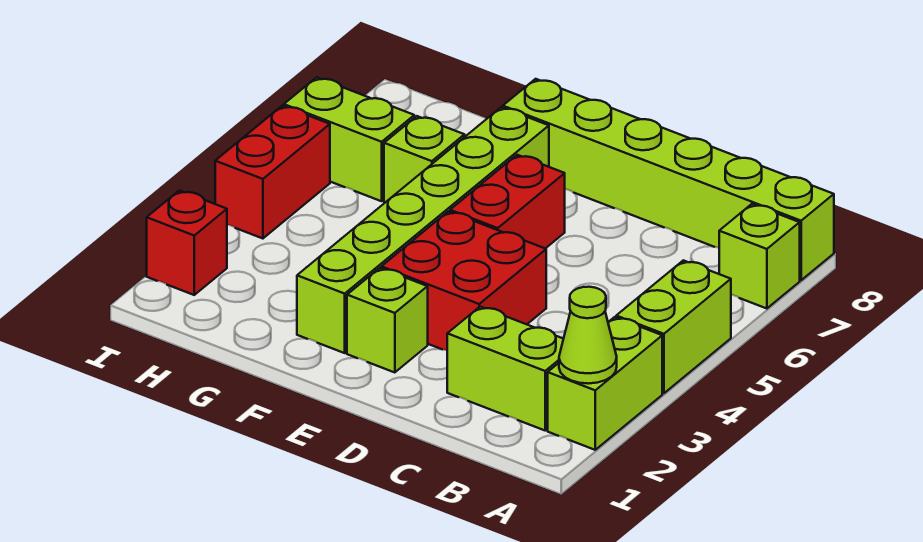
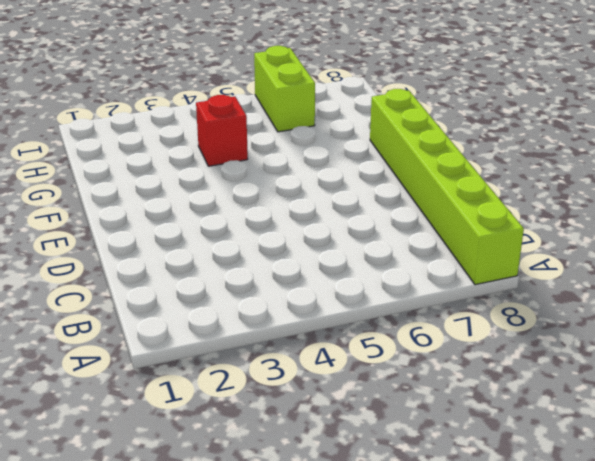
red 1x1 brick [196,95,248,166] -> red 1x1 brick moved to [147,190,227,295]
none -> lime 1x2 brick [548,317,662,450]
none -> lime 1x2 brick [616,260,731,393]
none -> lime 1x1 brick [719,204,800,309]

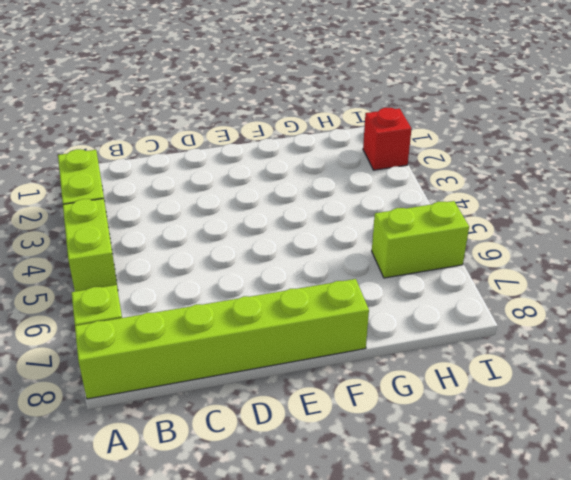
none -> lime 1x2 brick [447,307,563,430]
none -> red 2x2 brick [381,211,546,351]
none -> lime 1x1 brick [347,268,428,373]

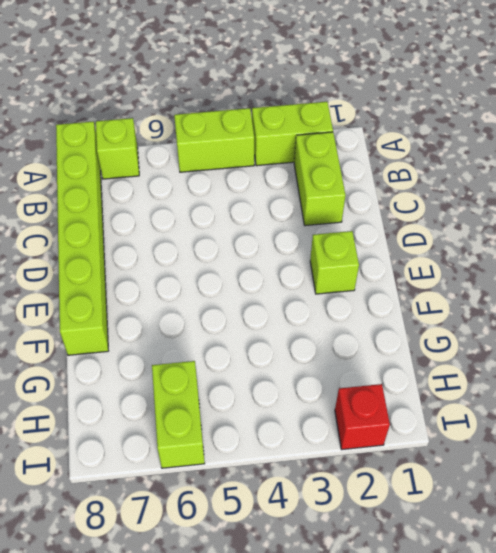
none -> red 2x2 brick [381,211,546,351]
none -> red 1x2 brick [450,155,565,249]
none -> lime 1x6 brick [297,107,549,353]

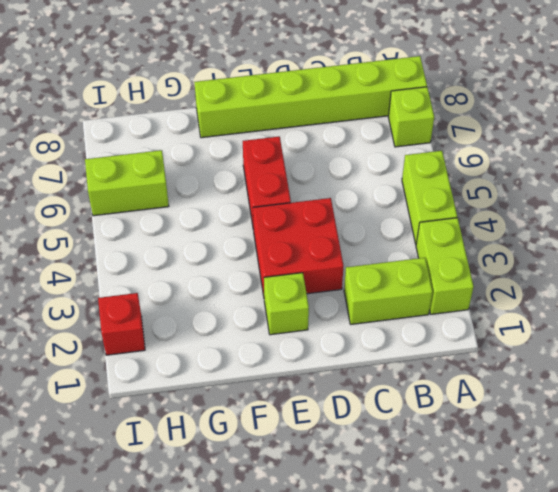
none -> lime 1x6 brick [297,107,549,353]
none -> lime 1x1 brick [384,116,465,203]
none -> red 1x2 brick [215,106,330,239]

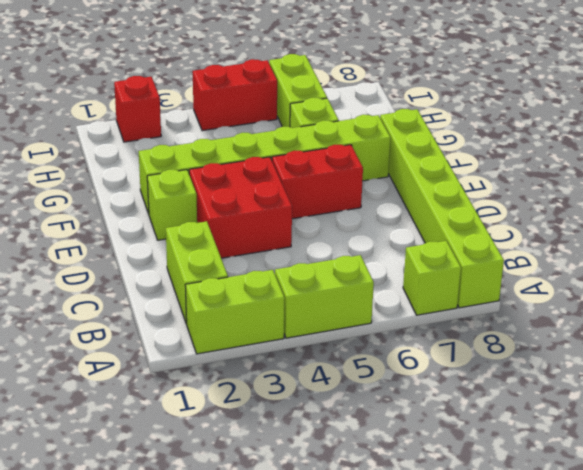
none -> lime 1x1 cone [559,287,617,384]

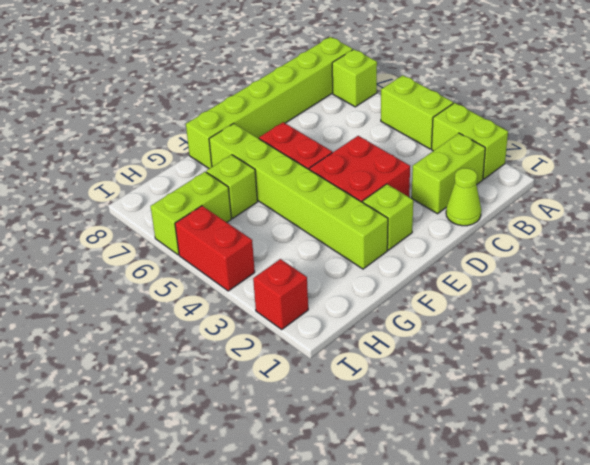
lime 1x1 cone [446,168,481,226] -> lime 1x1 cone moved to [559,287,617,384]

